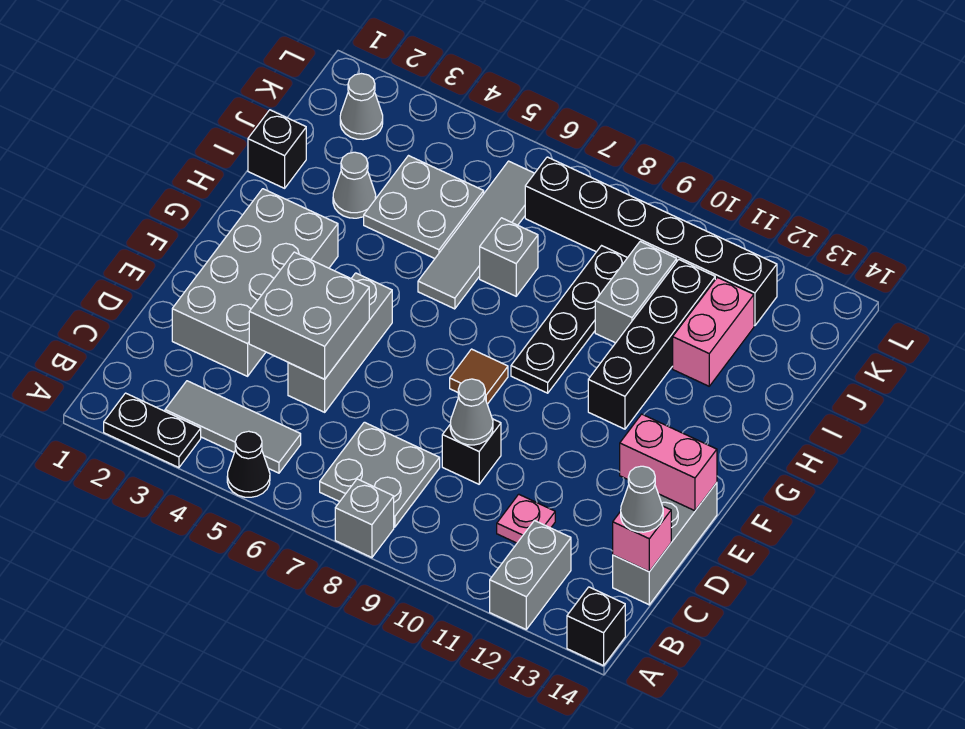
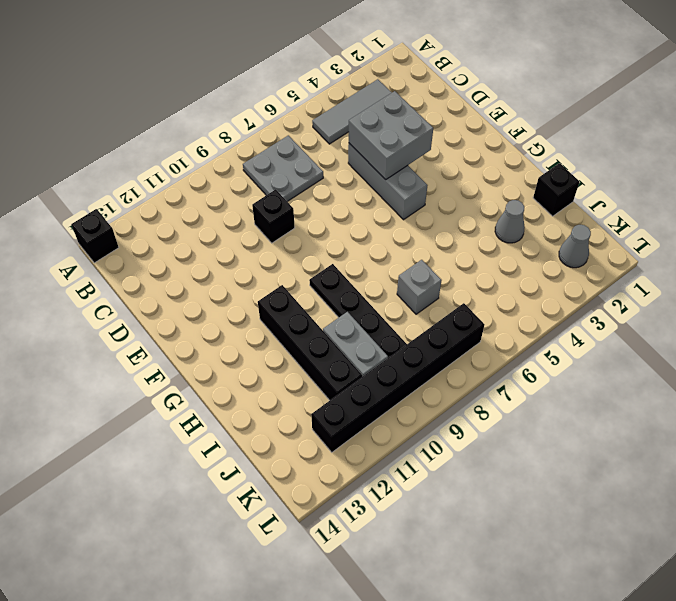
none -> black 1x2 plate [104,393,201,468]
none -> black 1x1 cone [227,431,270,497]
none -> grey 1x1 brick [335,479,394,558]

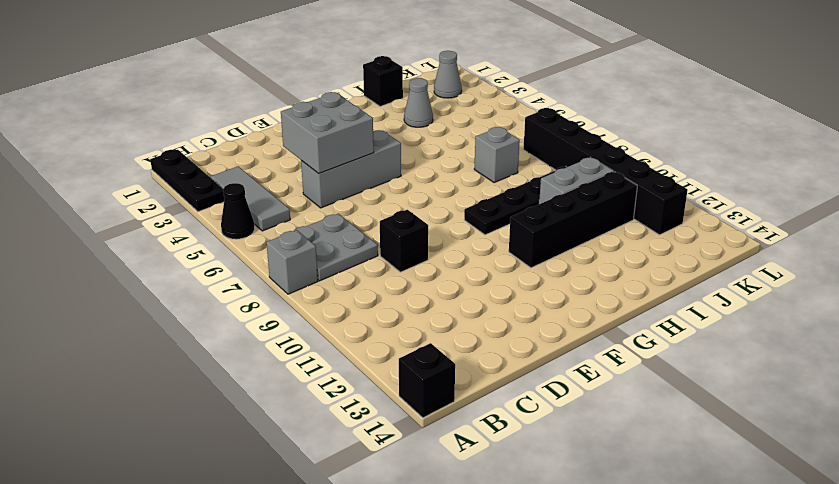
black 1x3 plate [150,150,225,212] -> black 1x2 plate [104,393,201,468]
none -> grey 1x2 brick [490,521,571,629]
none -> pink 1x1 plate [497,494,555,543]
none -> grey 1x3 brick [613,483,717,605]

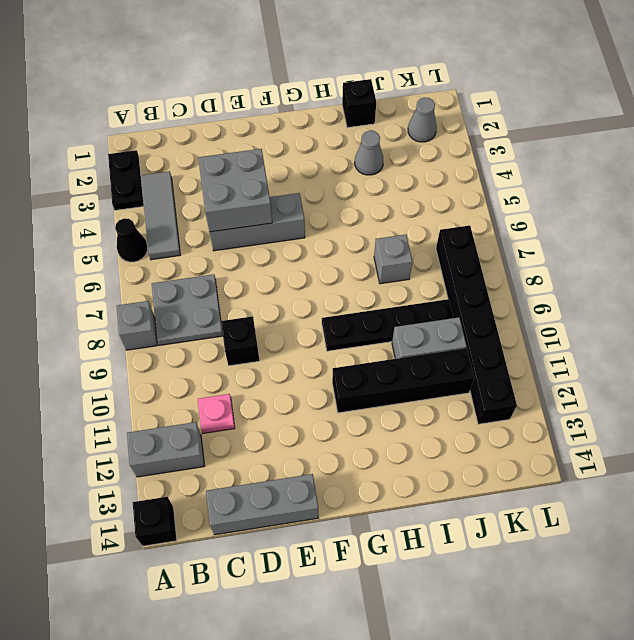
none -> grey 2x4 brick [172,189,338,376]
none -> brown 1x1 tile [450,349,508,404]
none -> grey 1x4 tile [418,161,535,309]

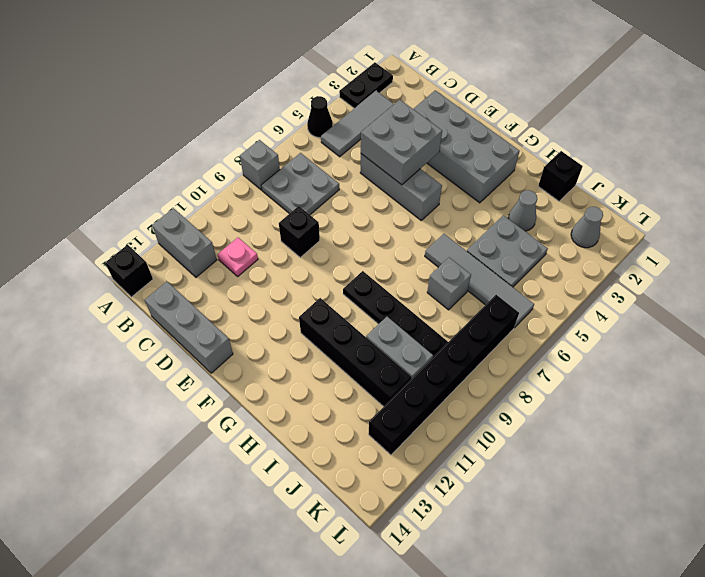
none -> brown 1x1 tile [450,349,508,404]
none -> pink 1x2 brick [673,277,754,386]
none -> pink 1x1 brick [613,506,671,572]

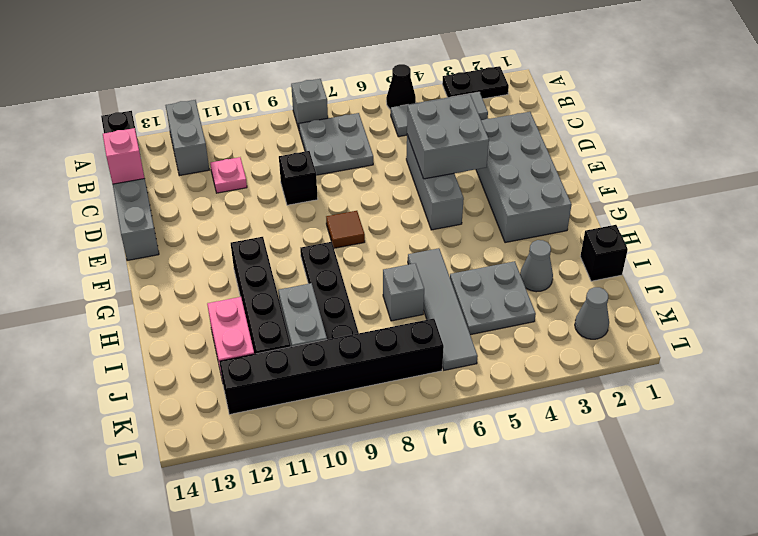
none -> grey 1x1 cone [450,379,493,445]
none -> pink 1x2 brick [620,414,717,511]
none -> grey 1x1 cone [621,466,663,532]

